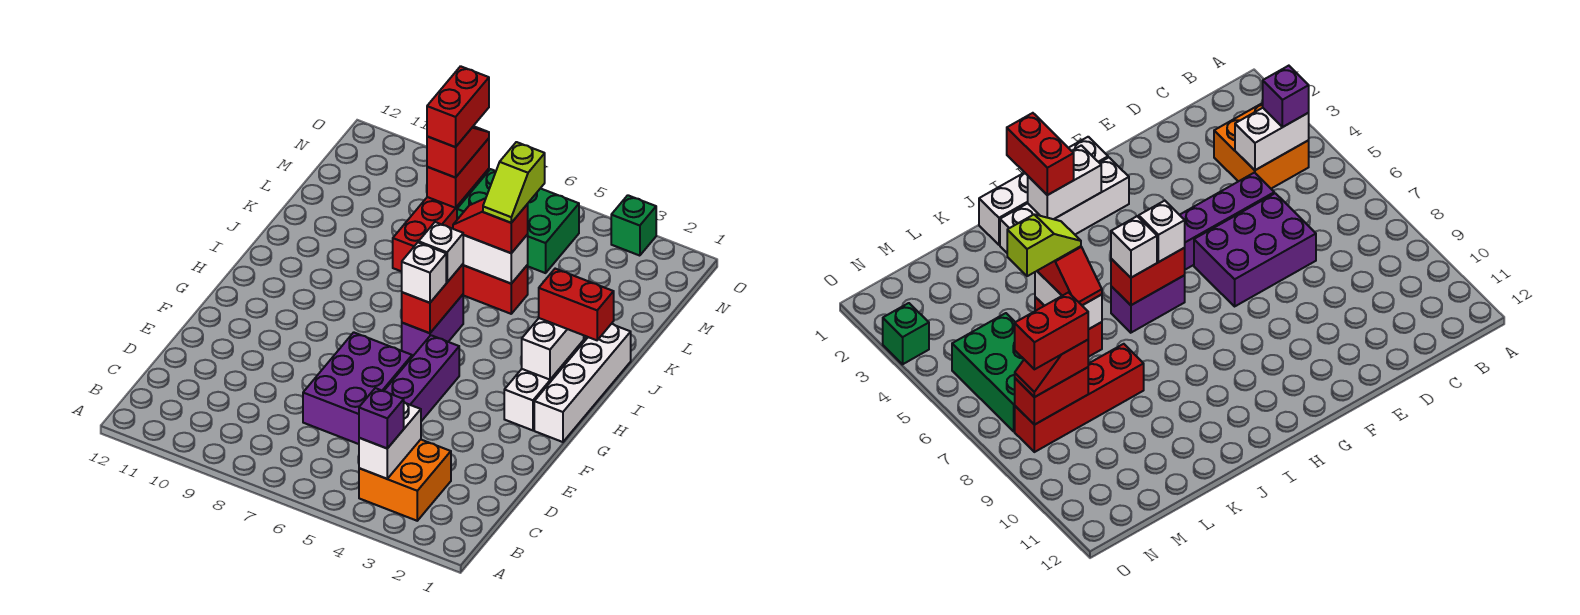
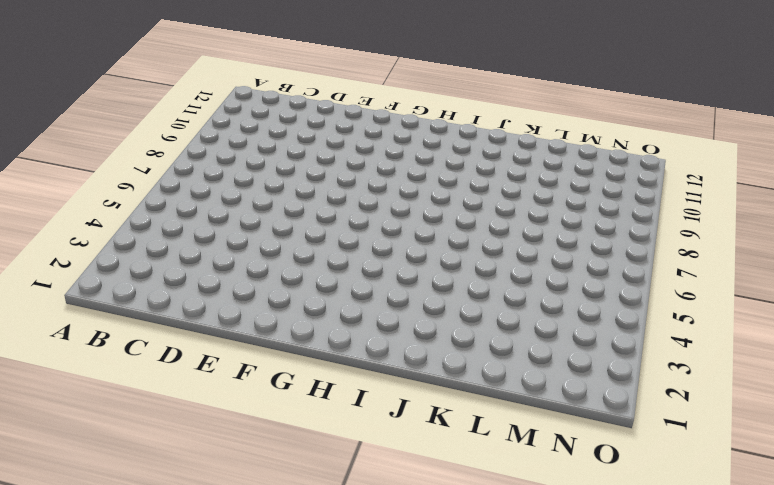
none -> orange 2x2 brick [359,440,451,521]
none -> purple 1x4 brick [384,335,459,421]
none -> purple 2x3 brick [303,332,412,444]

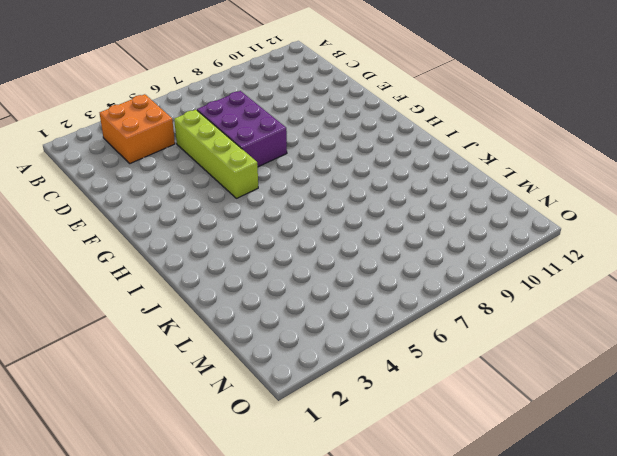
lime 1x4 brick [174,110,258,198] -> purple 1x4 brick [384,335,459,421]
none -> white 1x4 brick [534,324,631,442]
none -> white 1x4 brick [504,336,588,430]
none -> purple 1x2 brick [402,295,463,357]

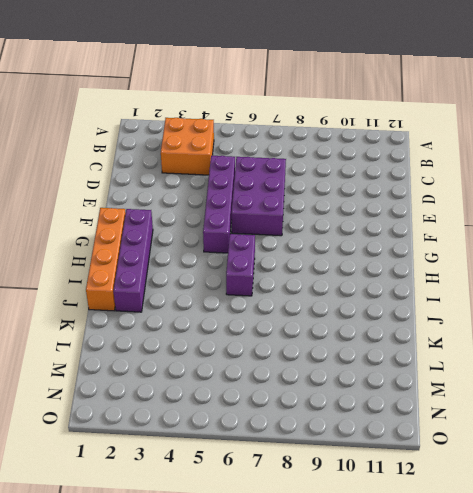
orange 1x4 brick [86,208,126,311] -> white 1x4 brick [534,324,631,442]
purple 1x4 brick [113,209,153,312] -> white 1x4 brick [504,336,588,430]
none -> red 1x2 brick [463,265,528,314]
none -> red 1x4 brick [393,169,489,271]
none -> green 2x3 brick [457,169,579,273]

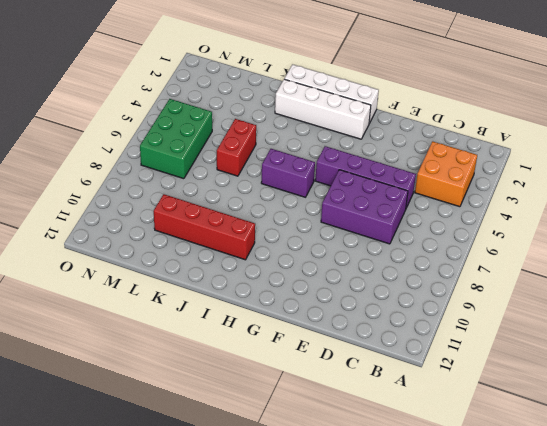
red 1x4 brick [154,194,255,260] -> red 1x4 brick moved to [393,169,489,271]
none -> green 1x1 brick [611,195,656,256]
none -> white 1x2 brick [359,402,421,479]
none -> white 1x2 brick [522,318,584,380]

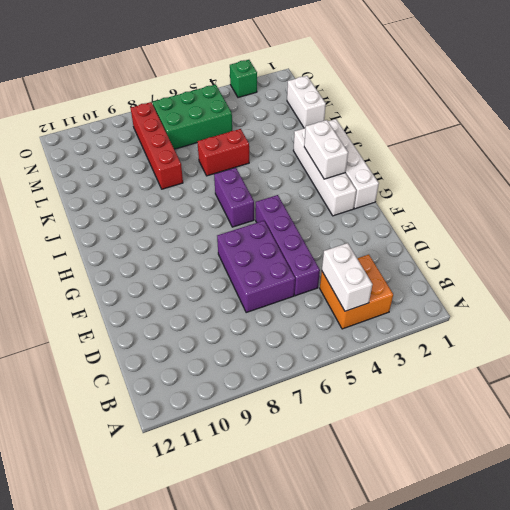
white 1x2 brick [287,76,326,128] -> white 1x2 brick turned to [463,234,528,284]
none -> red 1x2 brick [402,264,463,333]
none -> red 1x2 brick [427,138,489,208]
none -> purple 1x1 brick [359,388,404,448]

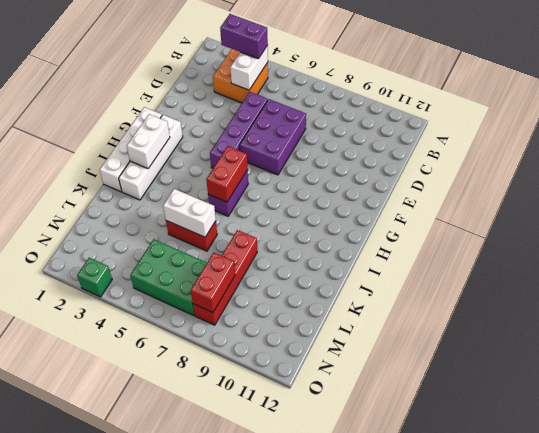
purple 1x2 brick [220,14,268,59] -> purple 1x1 brick [359,388,404,448]
none -> white 1x1 brick [402,242,446,303]
none -> red 1x2 brick [539,269,614,340]
none -> white 1x1 brick [419,222,463,282]

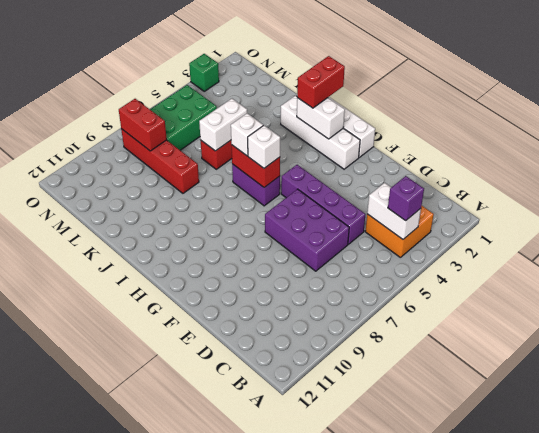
none -> red 1x2 slope [453,198,528,253]
none -> red 1x2 slope [427,126,489,178]
none -> lime 1x2 slope [483,142,545,223]

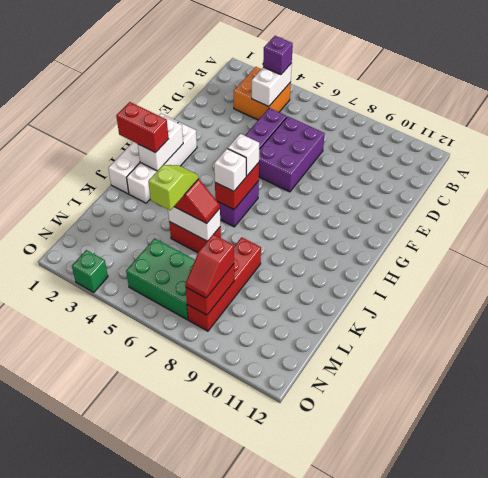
none -> red 1x2 brick [427,66,489,147]

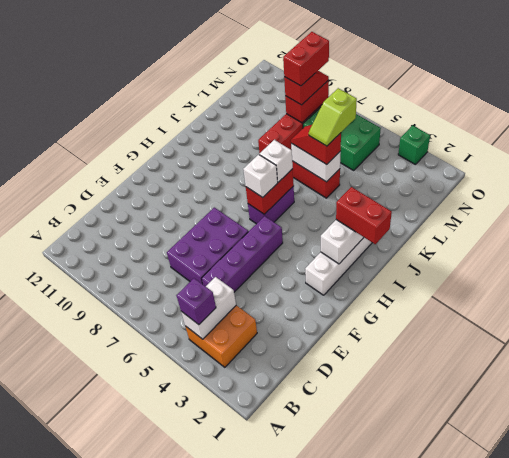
none -> white 1x4 brick [534,324,631,442]

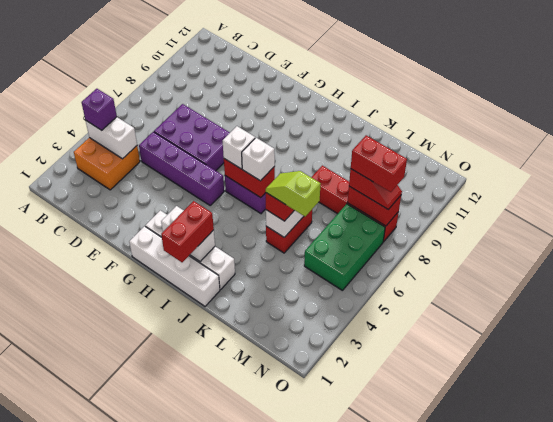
none -> green 1x1 brick [611,195,656,256]

